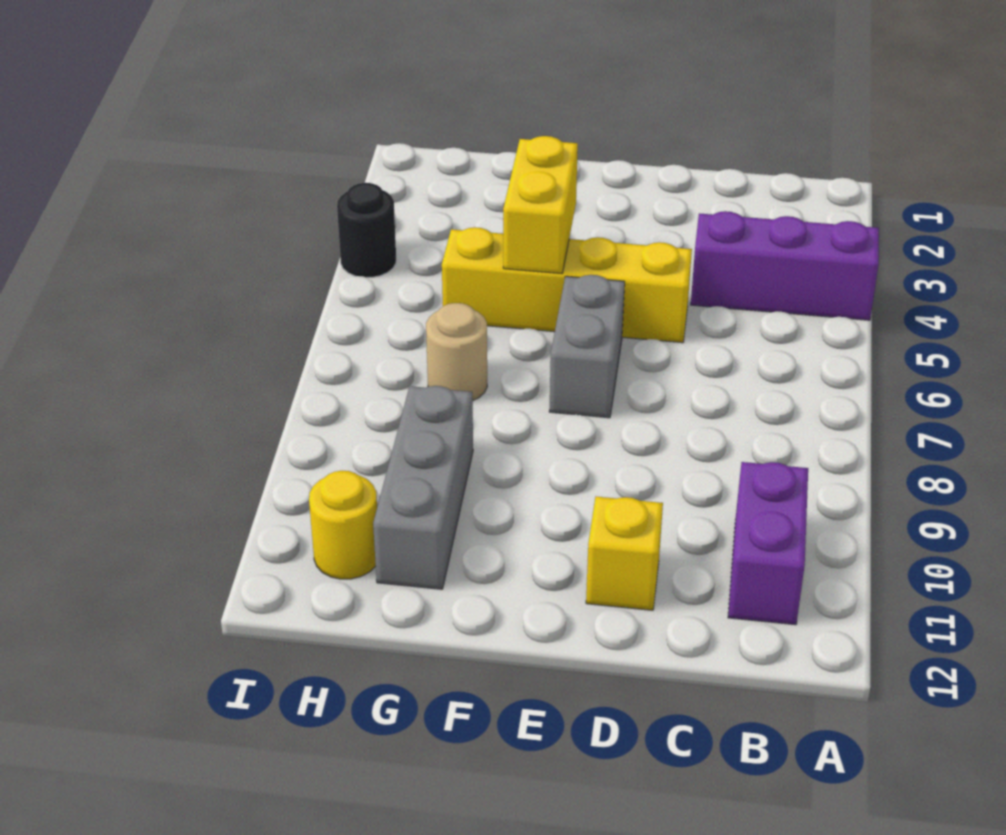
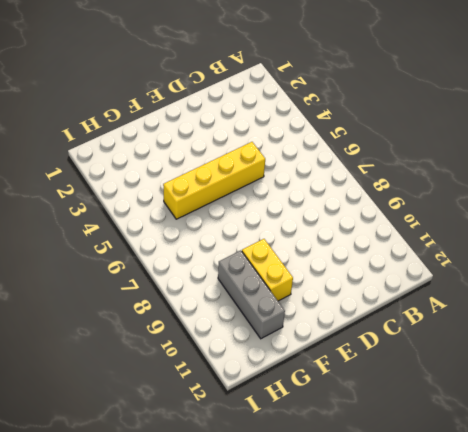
yellow 1x2 brick [242,239,293,301] -> yellow 1x2 brick moved to [503,136,578,274]
none -> purple 1x3 brick [691,211,879,320]
none -> purple 1x2 brick [728,462,808,625]

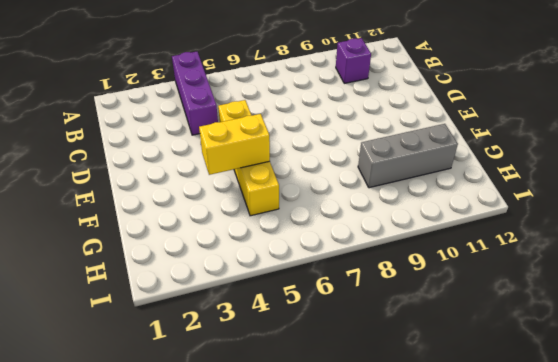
purple 1x1 brick [336,38,371,83] -> purple 1x2 brick [728,462,808,625]
none -> yellow 1x1 brick [586,497,663,610]
none -> grey 1x2 brick [549,275,625,418]

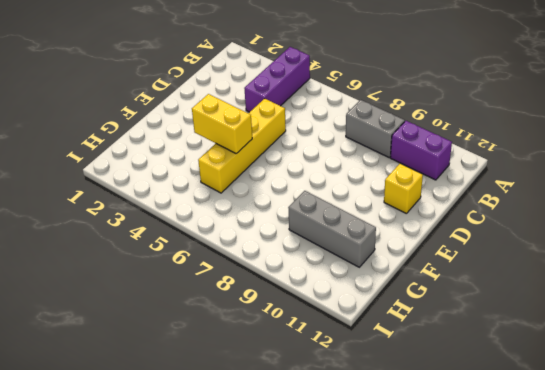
grey 1x2 brick [346,100,405,157] -> grey 1x2 brick moved to [549,275,625,418]
none -> tan 1x1 round brick [426,303,487,400]
none -> yellow 1x1 round brick [309,471,377,579]

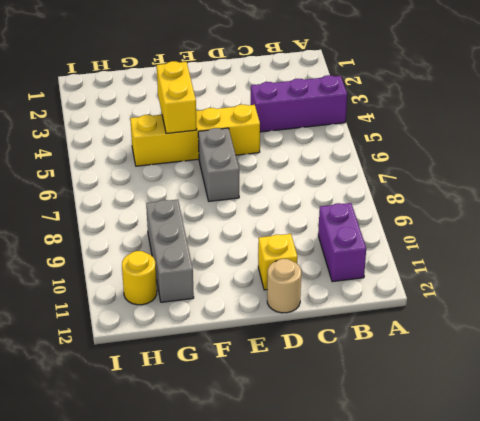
tan 1x1 round brick [267,259,301,313] -> tan 1x1 round brick moved to [426,303,487,400]
none -> black 1x1 round brick [337,183,396,278]

